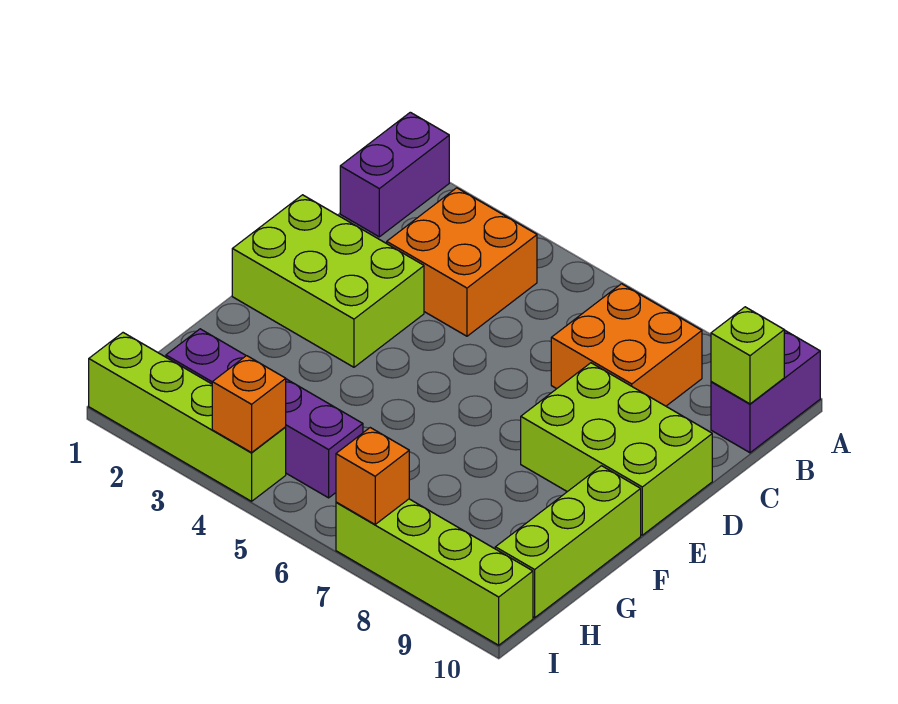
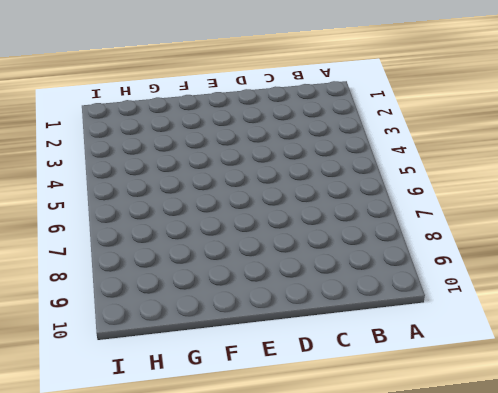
none -> purple 1x2 brick [340,112,449,237]
none -> purple 1x2 brick [711,330,820,453]
none -> orange 2x2 brick [387,188,537,336]

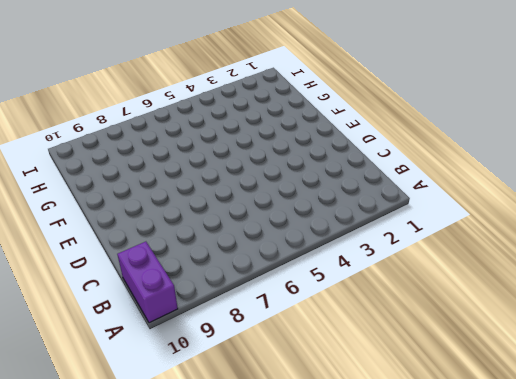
none -> purple 1x2 brick [340,112,449,237]
none -> orange 2x2 brick [387,188,537,336]
none -> orange 2x2 brick [551,284,702,406]

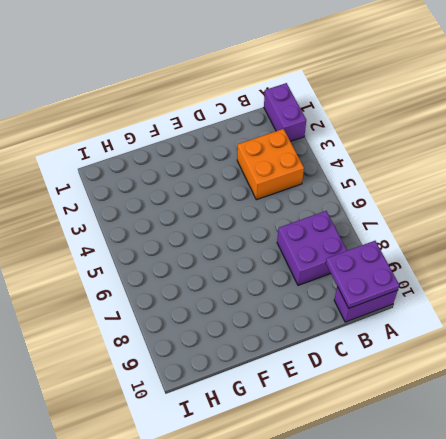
purple 1x2 brick [264,83,306,142] -> purple 1x2 brick turned to [340,112,449,237]
purple 2x2 plate [326,241,399,308] -> lime 1x1 brick [711,307,784,404]
purple 2x2 brick [277,211,347,285] -> orange 2x2 brick [551,284,702,406]
none -> lime 2x3 brick [232,195,424,367]
none -> lime 2x3 brick [521,363,712,535]
none -> lime 1x3 brick [495,466,641,618]

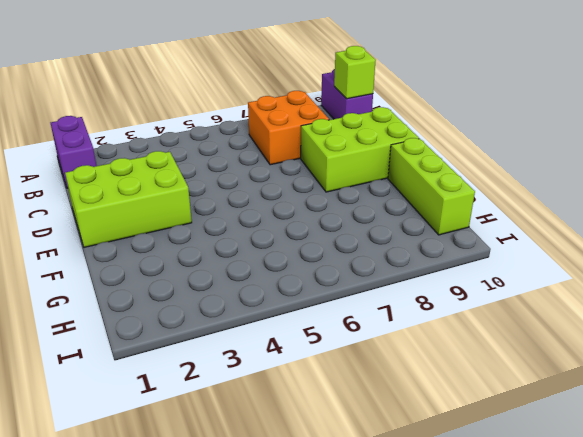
none -> orange 2x2 brick [387,188,537,336]
none -> purple 1x4 brick [166,329,363,498]
none -> lime 1x4 brick [89,333,286,501]

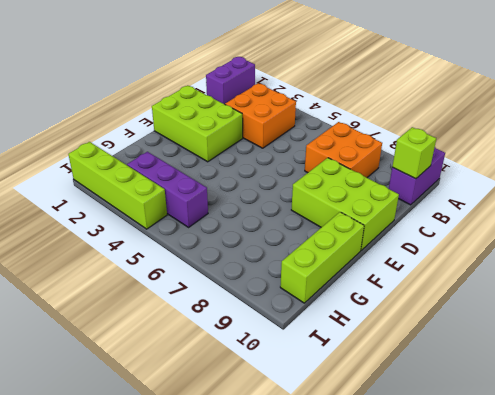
purple 1x3 brick [127,152,208,227] -> purple 1x4 brick [166,329,363,498]
none -> lime 1x4 brick [336,499,533,645]
none -> orange 1x1 brick [212,356,286,453]
none -> orange 1x1 brick [336,428,409,524]

